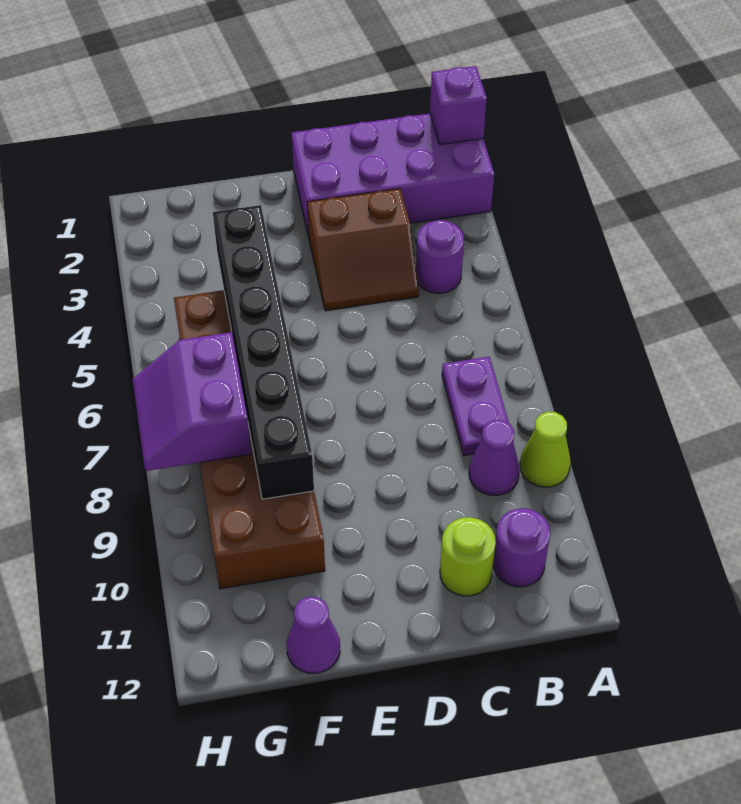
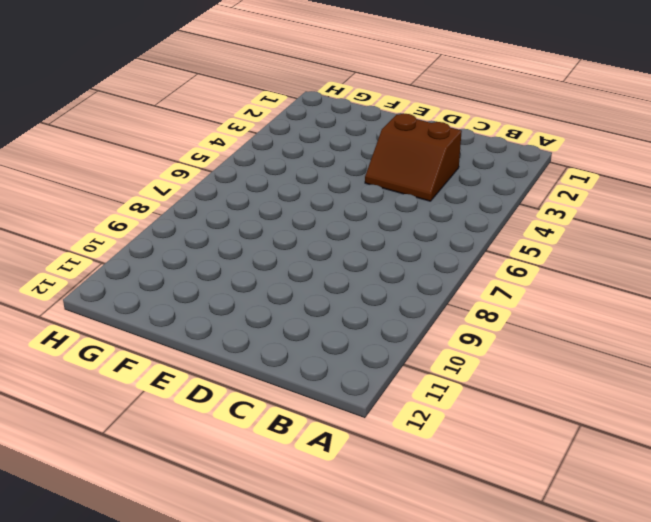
none -> purple 2x4 brick [292,113,494,237]
none -> lime 1x1 cone [520,412,571,487]
none -> purple 1x1 round brick [416,220,464,293]

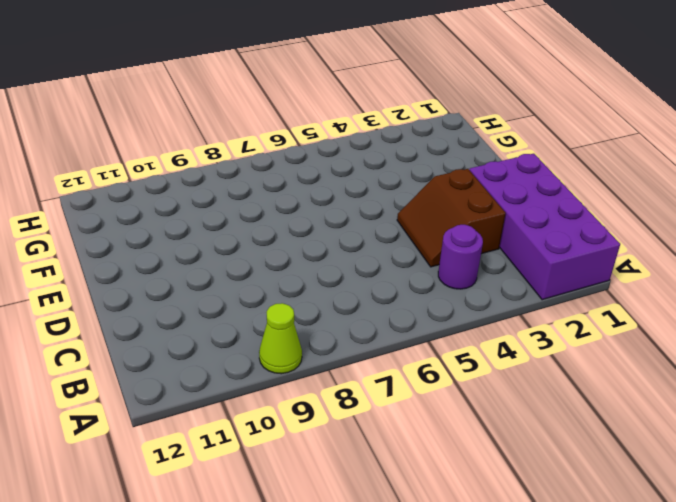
none -> purple 1x2 plate [442,357,509,456]
none -> purple 1x1 cone [469,420,520,495]
none -> purple 1x1 round brick [493,508,550,587]

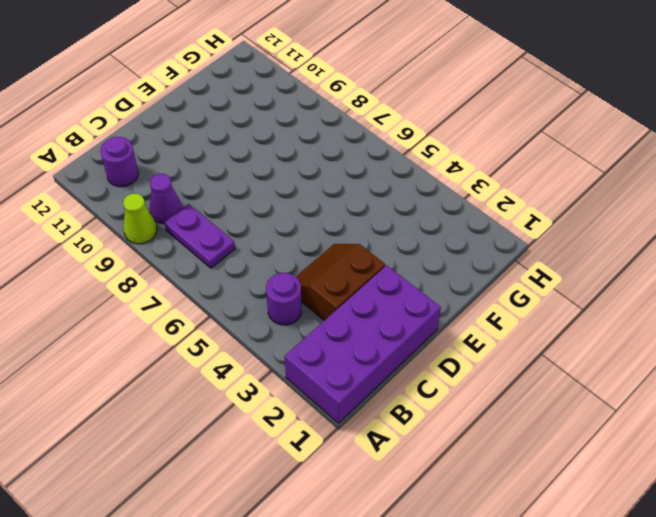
none -> lime 1x1 round brick [440,517,496,596]
none -> brown 2x6 brick [174,290,325,589]
none -> purple 1x1 cone [287,597,340,673]

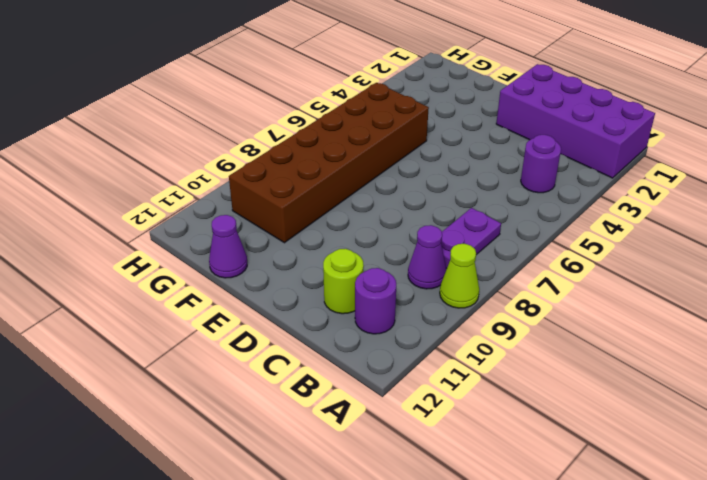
none -> brown 2x2 slope [307,188,419,311]
none -> purple 1x1 brick [430,66,487,145]
none -> black 1x6 brick [213,205,314,499]

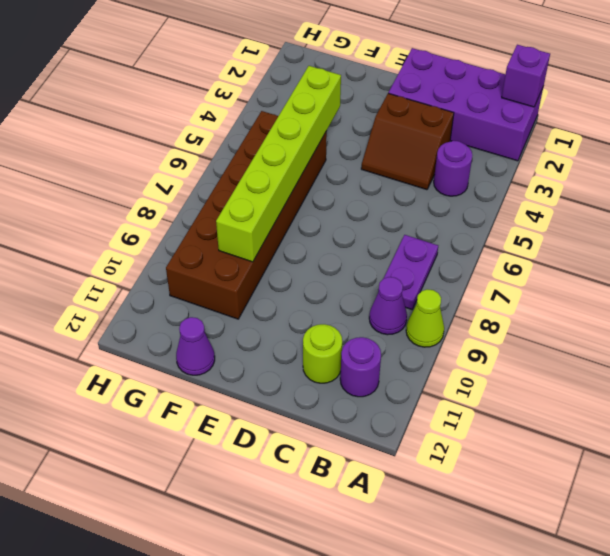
lime 1x6 brick [216,66,341,262] -> black 1x6 brick [213,205,314,499]
none -> purple 2x2 slope [133,332,251,471]

